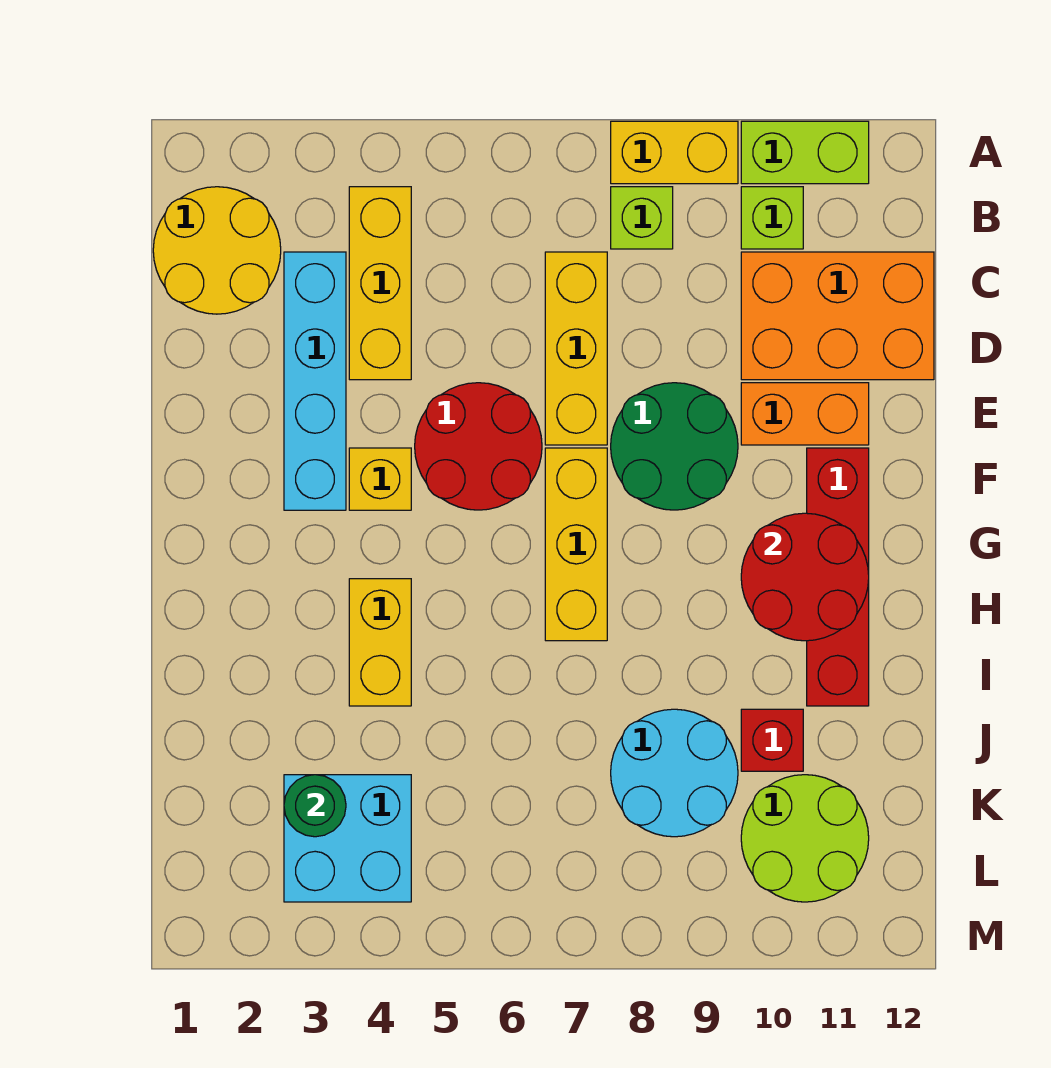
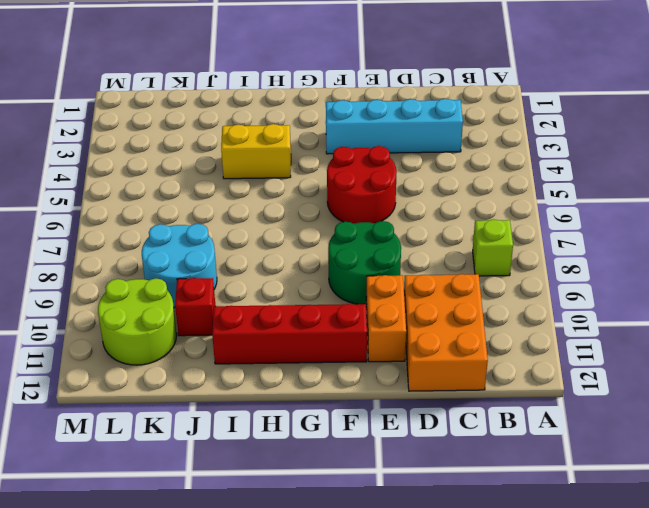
none -> yellow 1x2 brick [611,121,738,184]
none -> lime 1x2 brick [741,121,869,184]
none -> yellow 2x2 round brick [153,187,281,314]

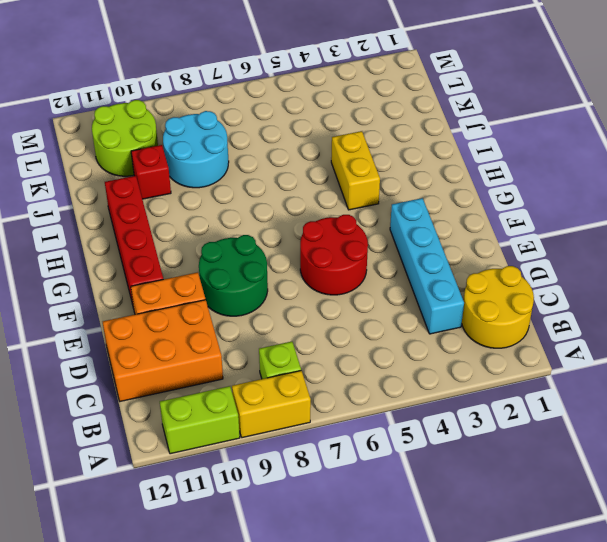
none -> yellow 1x3 brick [349,187,411,380]
none -> lime 1x1 brick [741,187,803,249]
none -> yellow 1x3 brick [545,252,607,445]

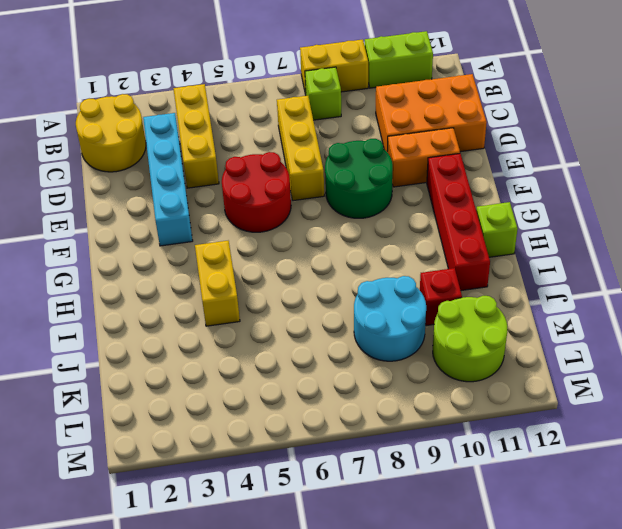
lime 1x1 brick [476,202,518,257] -> lime 1x1 brick moved to [741,187,803,249]
none -> yellow 1x1 brick [349,448,411,510]
none -> yellow 1x3 brick [545,448,607,641]
none -> cyan 2x2 brick [284,775,411,902]

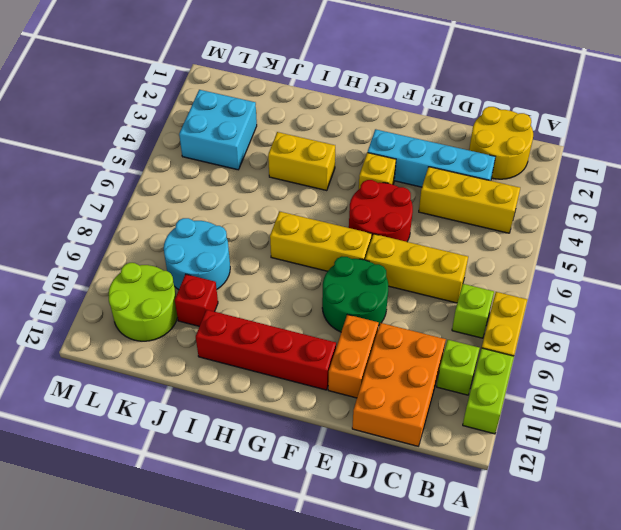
none -> red 2x2 round brick [741,513,869,641]
none -> green 1x1 round brick [284,775,346,837]

